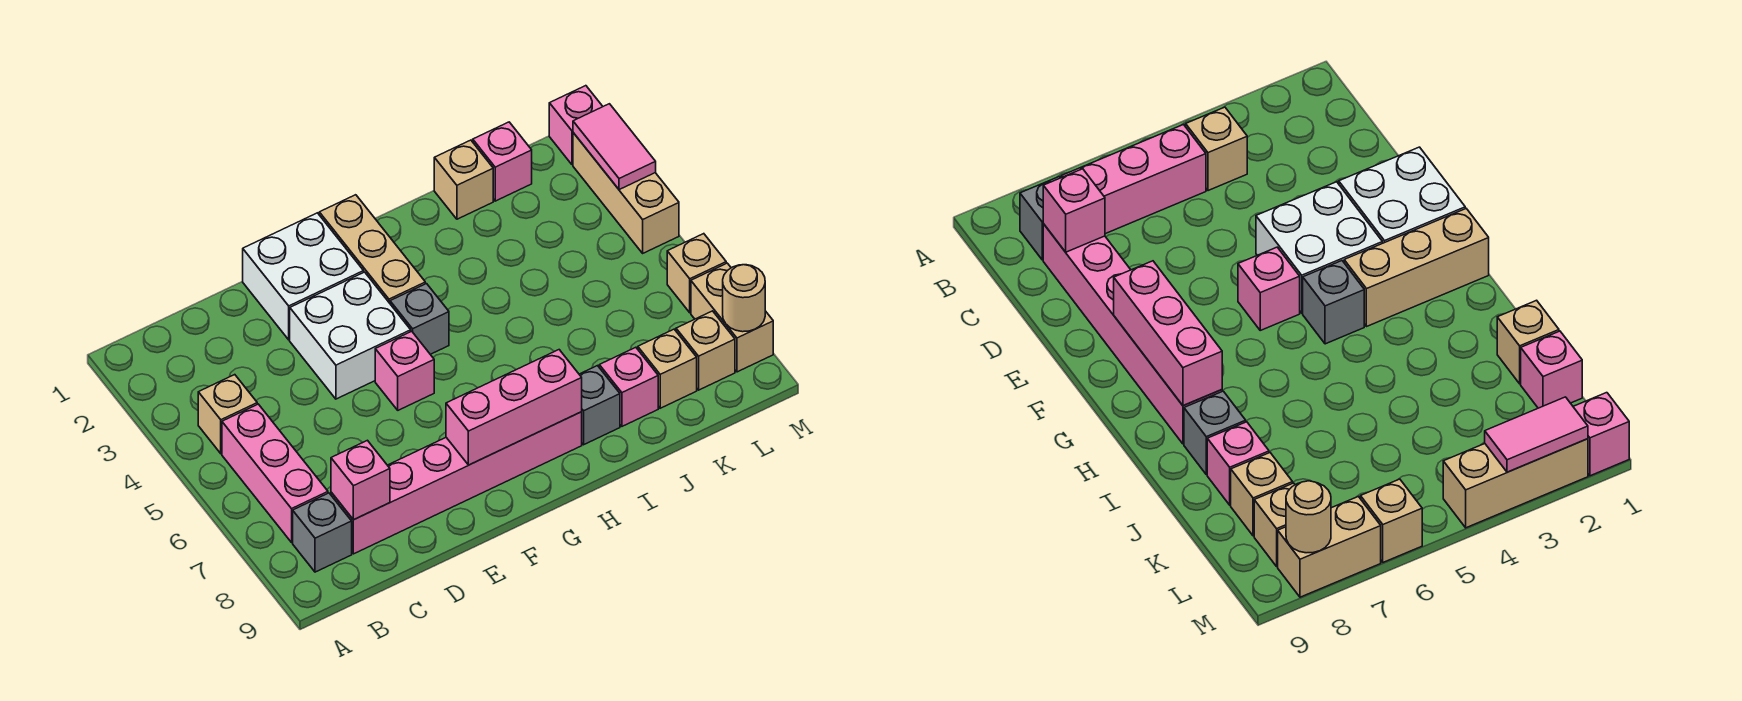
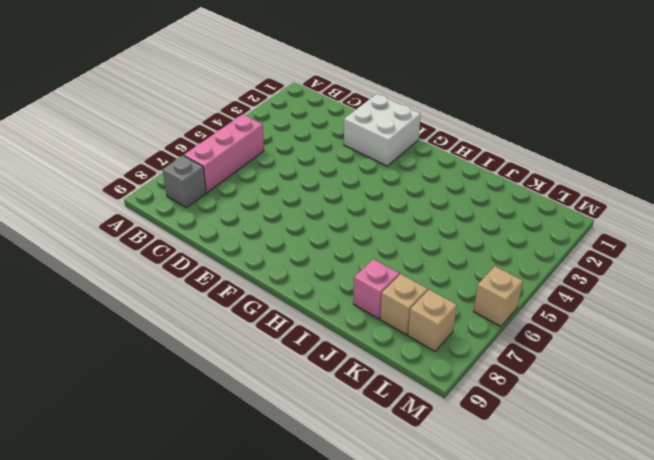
none -> tan 1x1 brick [198,375,257,454]
none -> pink 1x6 brick [331,412,582,554]
none -> white 2x2 brick [290,272,411,399]

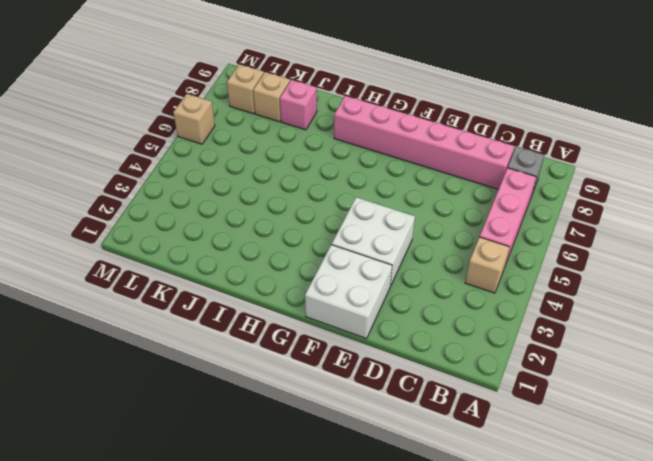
none -> pink 1x1 brick [375,331,434,410]
none -> tan 1x3 brick [319,195,425,303]
none -> grey 1x1 brick [390,284,449,354]

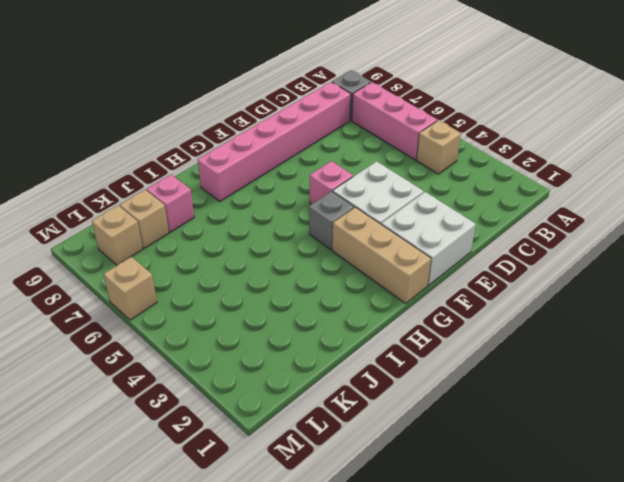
none -> grey 1x1 brick [579,366,620,445]
none -> tan 1x1 brick [434,140,493,219]
none -> pink 1x1 brick [473,122,532,201]

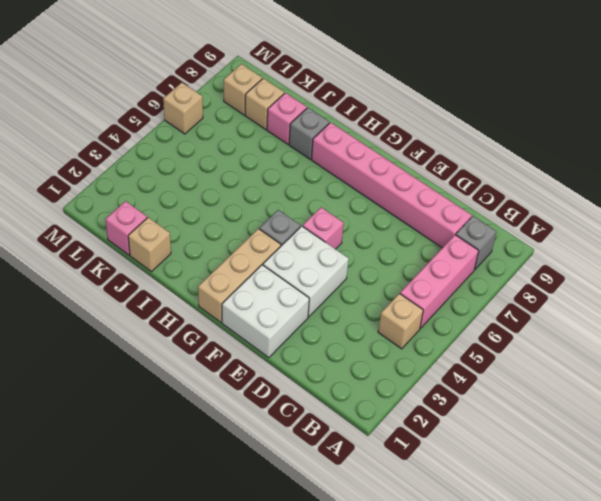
none -> pink 1x1 brick [549,86,603,165]
none -> tan 1x3 brick [573,133,679,253]
none -> tan 1x2 brick [691,263,773,372]

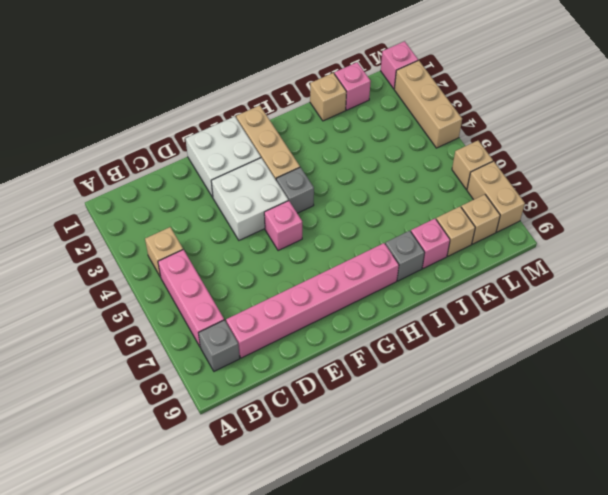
none -> pink 1x1 brick [331,440,390,520]
none -> pink 1x3 brick [446,350,582,465]
none -> pink 1x2 tile [573,104,656,190]

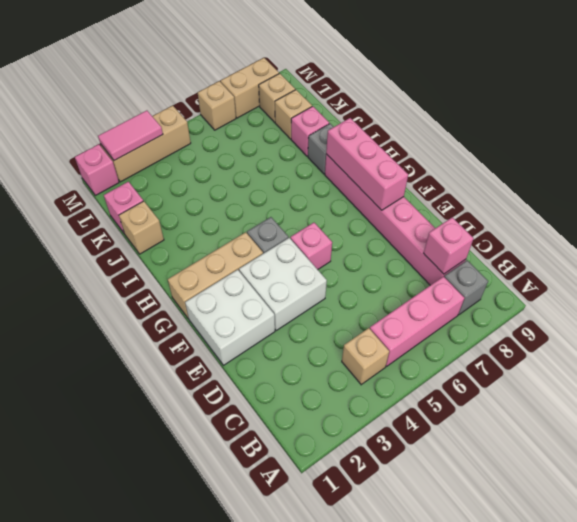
none -> tan 1x1 round brick [723,265,765,332]

